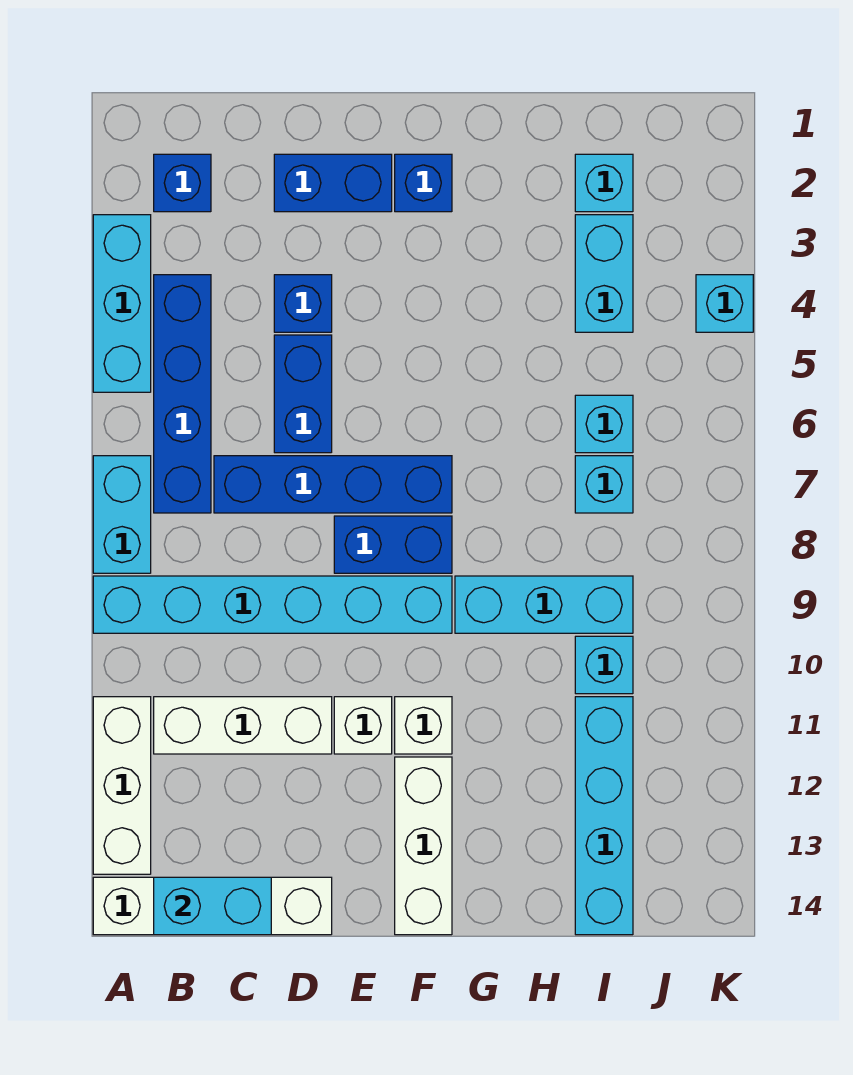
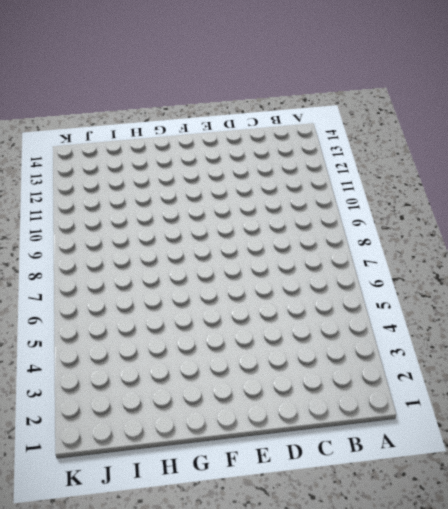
none -> cyan 1x3 brick [93,215,151,392]
none -> cyan 1x2 brick [93,456,151,573]
none -> cyan 1x6 brick [93,576,452,633]

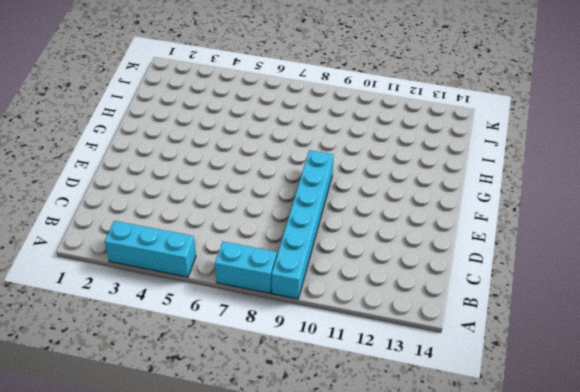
none -> white 1x3 brick [93,697,151,874]
none -> white 1x4 brick [93,877,332,935]
none -> blue 1x1 brick [154,154,211,212]

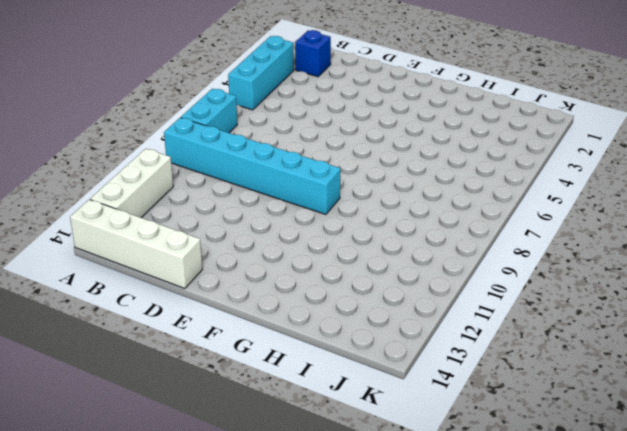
none -> blue 1x4 brick [154,275,211,513]
none -> white 1x3 brick [154,697,332,754]
none -> blue 1x4 brick [214,456,452,513]

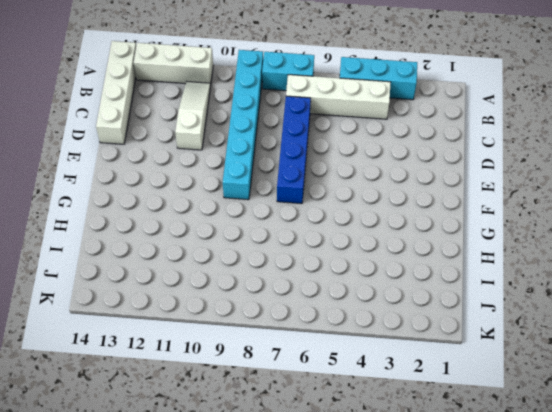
white 1x4 brick [286,75,391,119] -> blue 1x4 brick [154,275,211,513]
white 1x3 slope [175,82,211,150] -> white 1x3 brick [154,697,332,754]
none -> blue 1x1 brick [154,154,211,212]
none -> blue 1x2 brick [274,154,392,212]
none -> blue 1x1 brick [274,275,332,332]

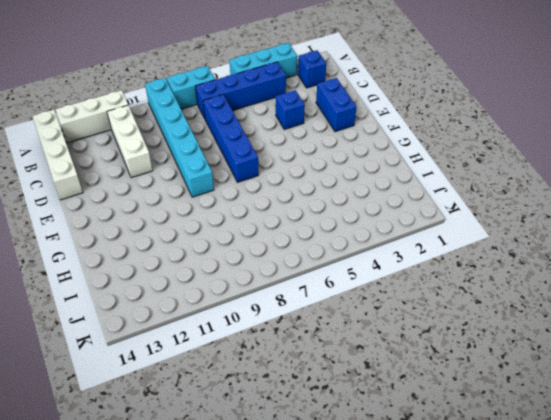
none -> blue 1x2 brick [274,335,332,453]
none -> blue 1x2 brick [334,516,452,573]
none -> white 1x1 brick [334,697,392,754]

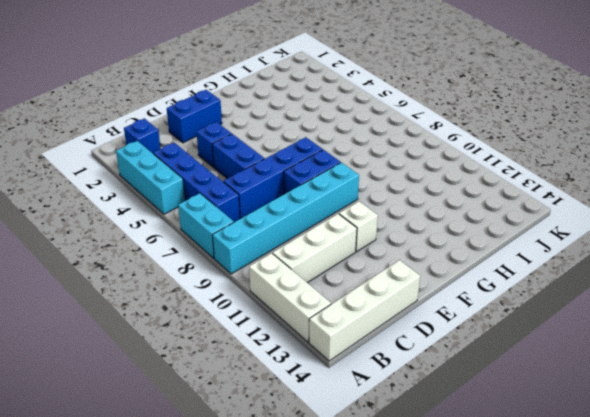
none -> blue 1x1 brick [395,154,452,212]
none -> white 1x1 brick [395,697,452,754]
none -> white 1x3 brick [395,757,452,935]

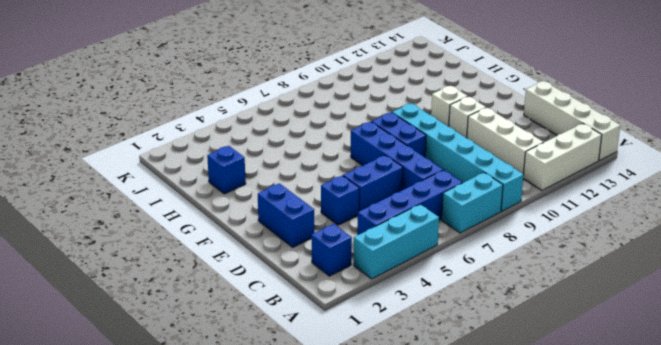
blue 1x1 brick [207,146,246,194] -> blue 1x1 brick moved to [395,154,452,212]
none -> white 1x3 brick [395,757,452,935]
none -> cyan 1x3 brick [455,576,633,633]
none -> cyan 1x1 brick [575,154,633,212]

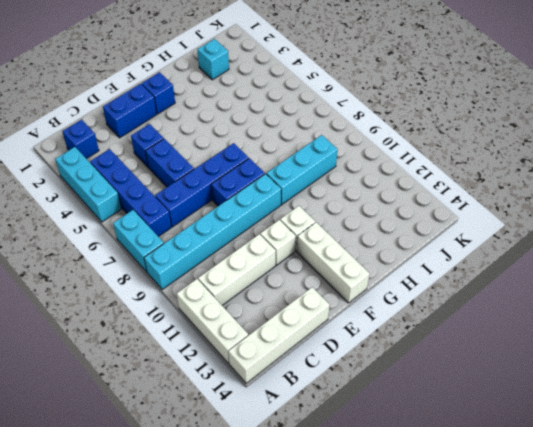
none -> cyan 1x2 brick [575,215,633,332]
none -> cyan 1x1 brick [575,395,633,453]
none -> cyan 1x1 brick [575,456,633,513]

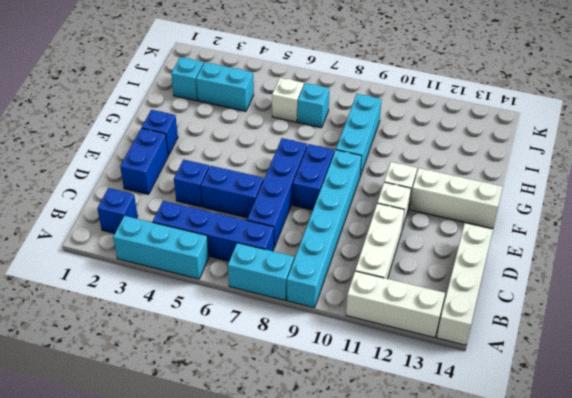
white 1x1 brick [272,78,304,122] -> cyan 1x1 brick [575,395,633,453]
none -> cyan 1x1 brick [575,636,633,694]
none -> cyan 1x4 brick [575,697,633,935]
none -> cyan 1x1 brick [696,275,753,332]

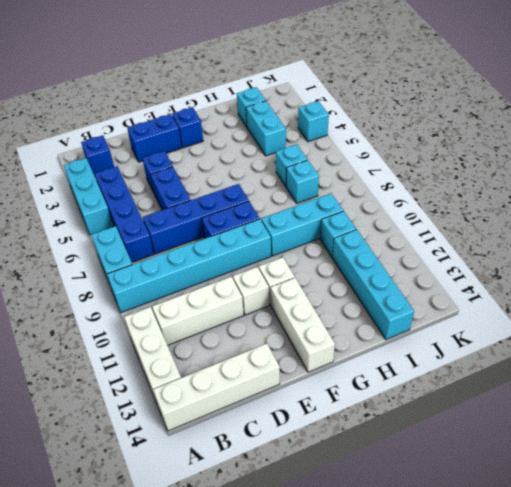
none -> cyan 1x2 brick [154,877,271,935]

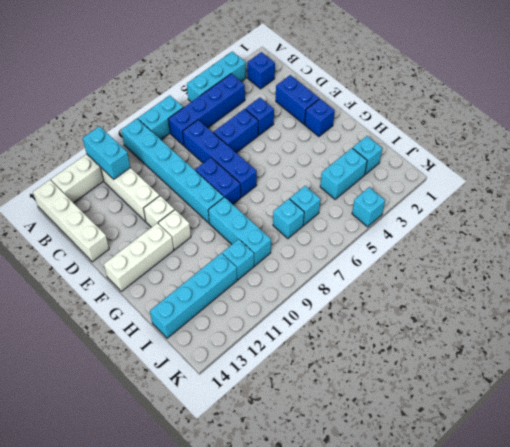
cyan 1x2 brick [83,126,130,179] -> cyan 1x2 brick moved to [154,877,271,935]

